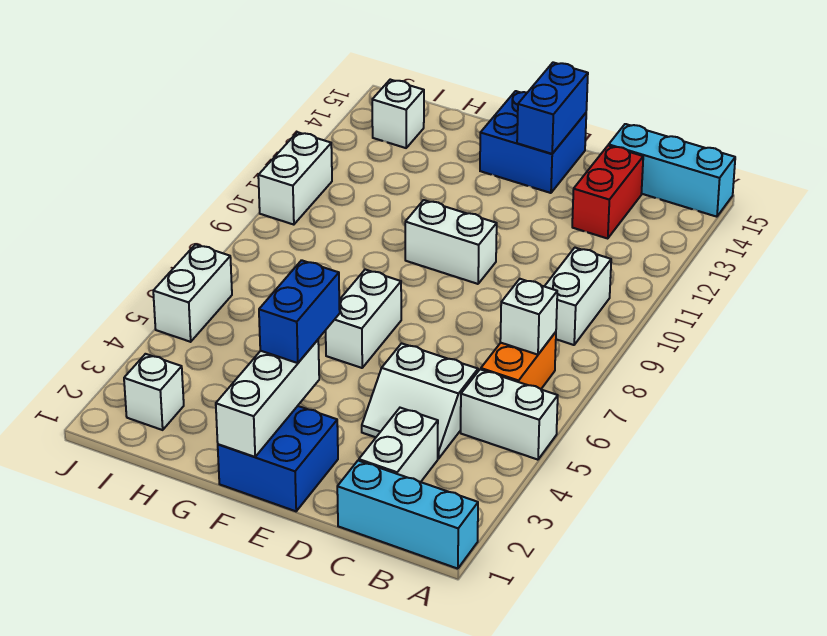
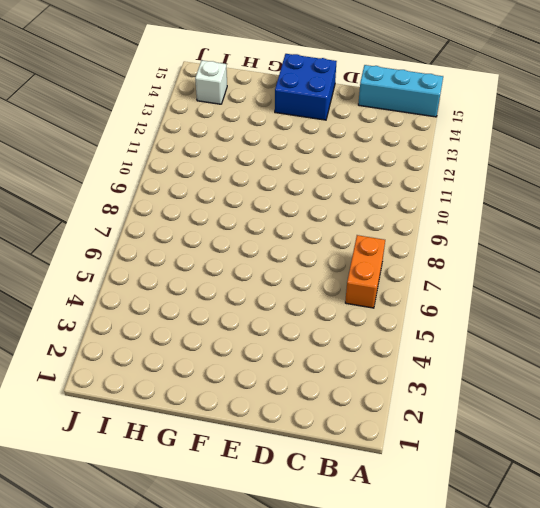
none -> cyan 1x3 brick [337,461,478,569]
none -> white 1x2 brick [461,369,558,460]
none -> white 1x2 brick [544,248,611,345]

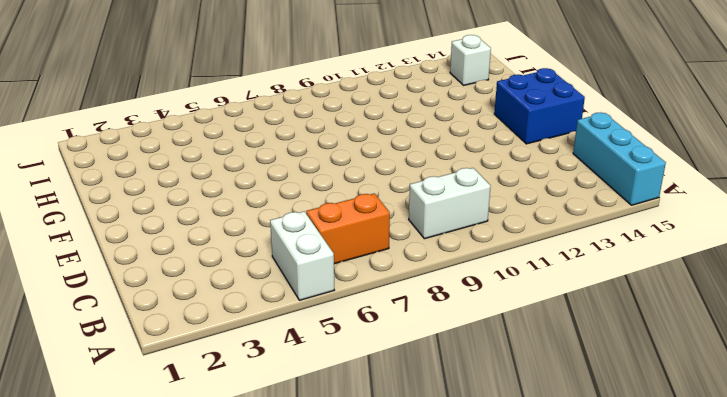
none -> cyan 1x3 brick [337,461,478,569]
none -> white 1x2 brick [359,408,438,482]
none -> white 2x2 slope [362,343,478,459]

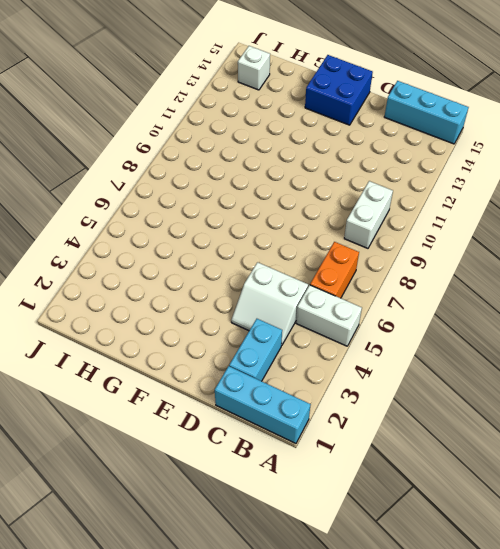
cyan 1x2 brick [229,319,282,381] -> white 1x2 brick [359,408,438,482]
none -> red 1x2 brick [572,146,643,238]
none -> blue 2x2 brick [218,406,338,511]
none -> white 1x2 brick [405,200,497,284]

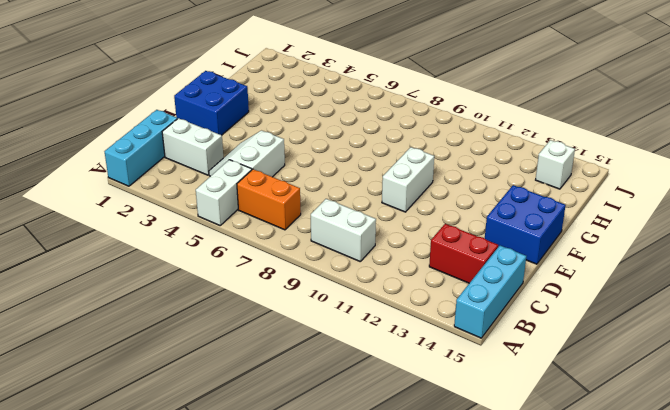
none -> white 1x2 brick [326,270,401,368]
none -> white 1x1 brick [124,354,184,430]
none -> white 1x2 brick [153,244,232,342]

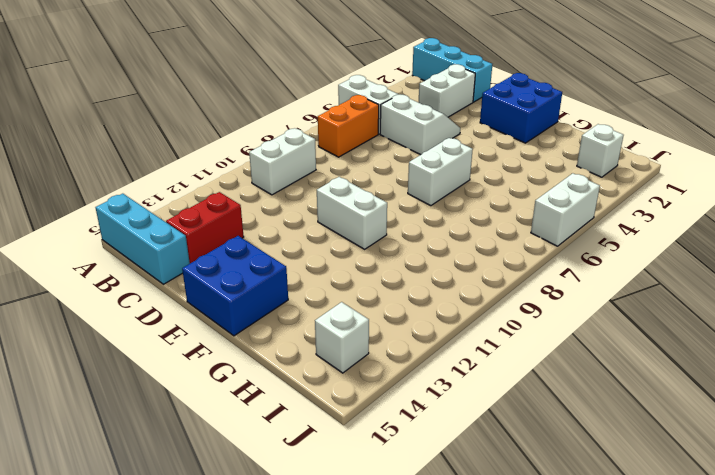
none -> white 1x2 brick [258,132,332,225]
none -> white 1x1 brick [500,279,557,355]
none -> blue 1x2 brick [517,62,588,154]

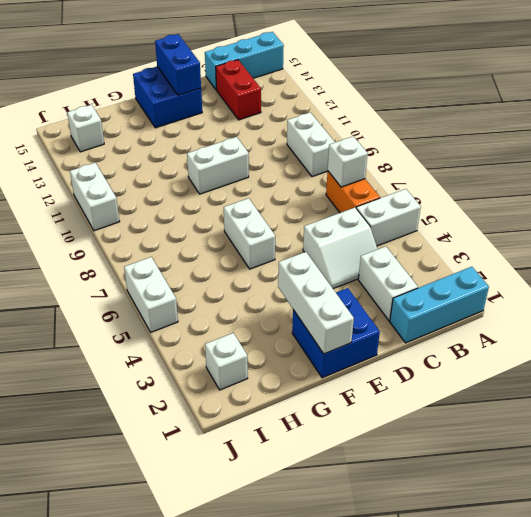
none -> blue 1x2 brick [259,260,340,363]

